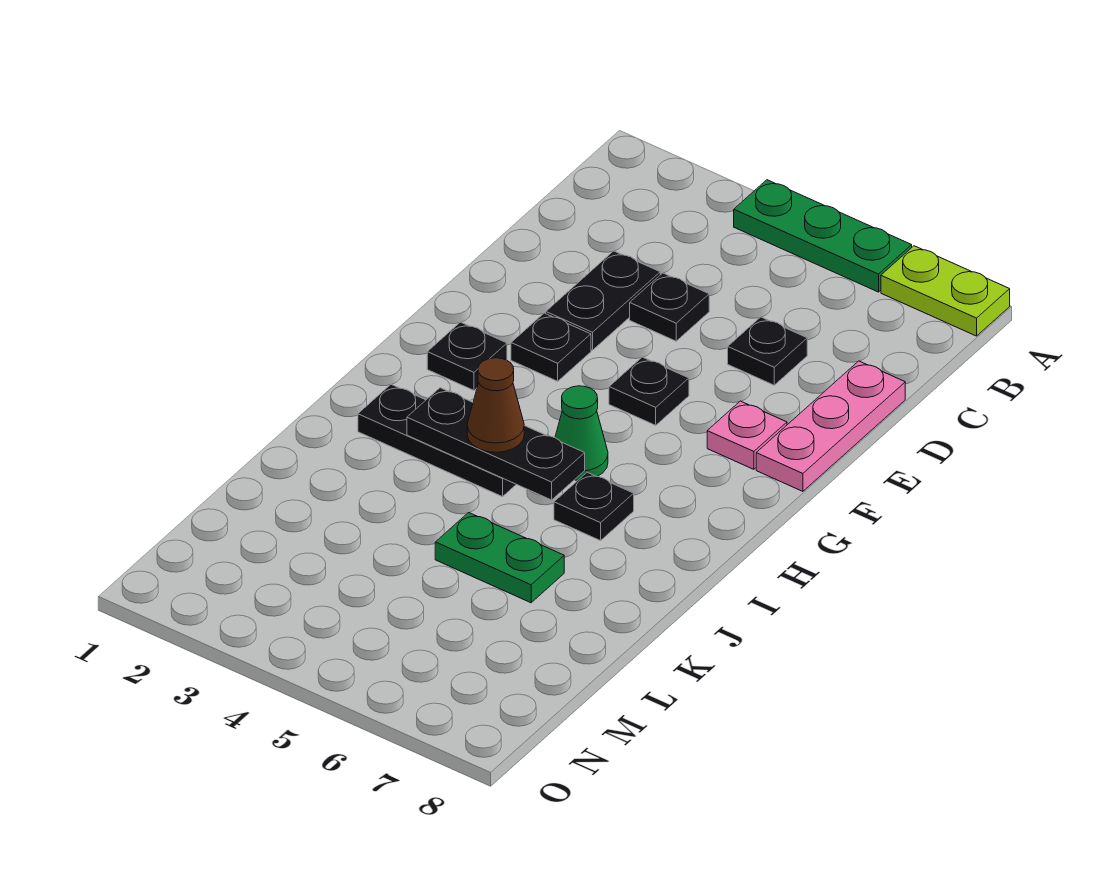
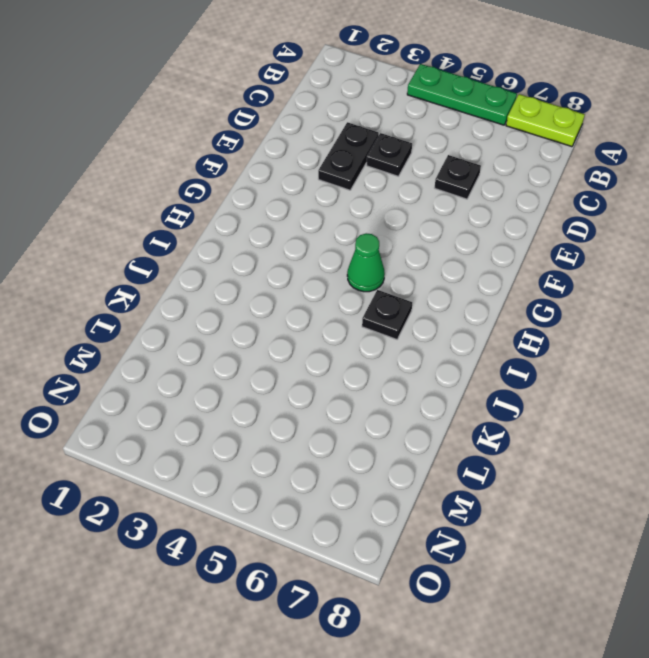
none -> pink 1x3 plate [756,361,905,491]
none -> black 1x1 plate [511,313,591,381]
none -> black 1x1 plate [609,357,689,425]

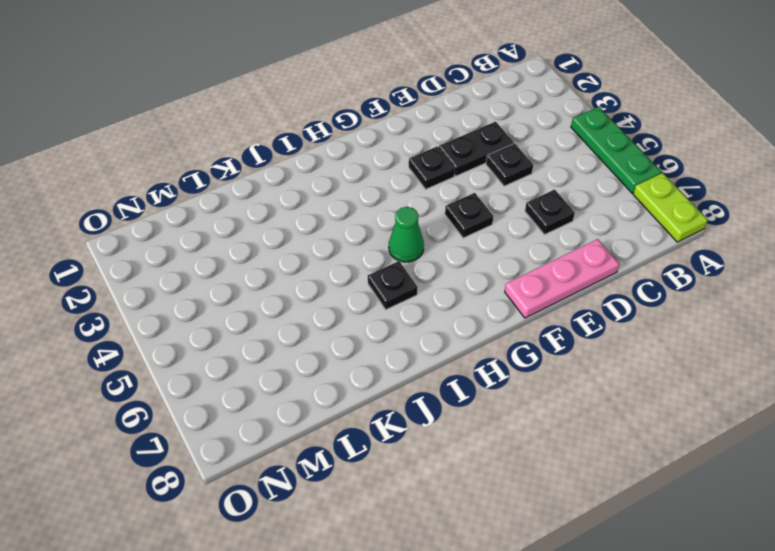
none -> pink 1x1 plate [707,401,787,469]
none -> black 1x1 plate [427,322,507,390]
none -> black 1x3 plate [358,384,516,497]

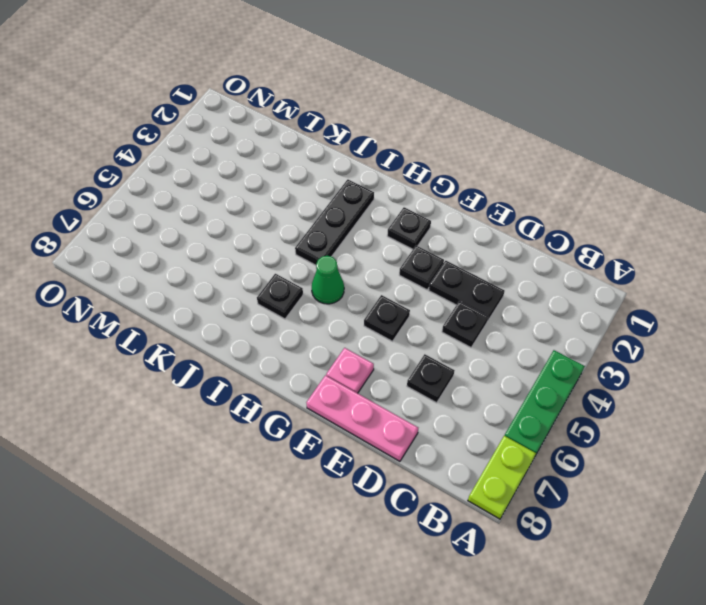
none -> green 1x2 plate [435,513,564,603]
none -> black 1x3 plate [407,388,585,500]
none -> brown 1x1 cone [467,358,524,452]

